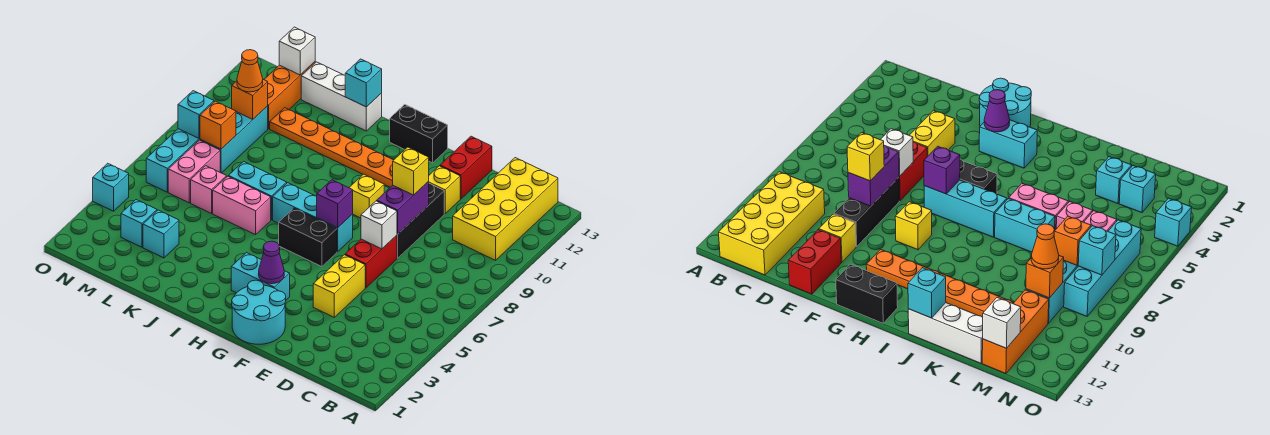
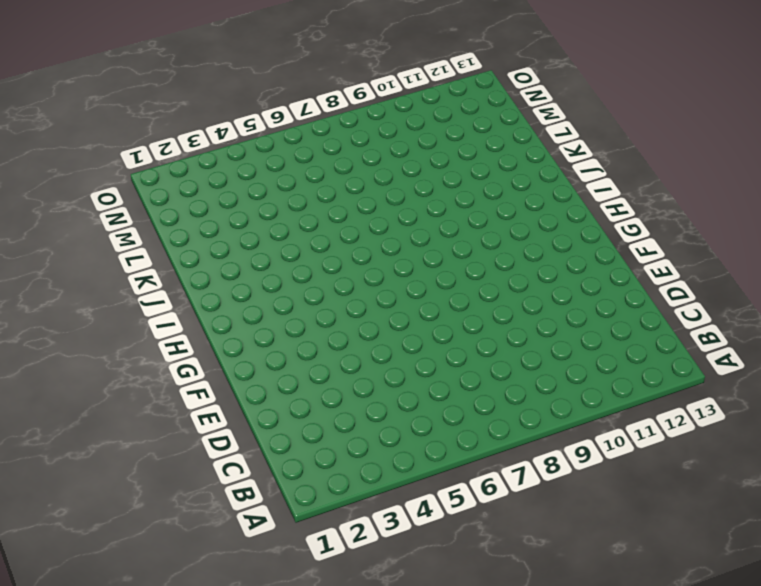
none -> yellow 2x4 brick [453,158,558,260]
none -> yellow 1x2 brick [313,255,365,317]
none -> red 1x2 brick [345,235,397,288]
none -> black 1x3 brick [397,184,444,258]

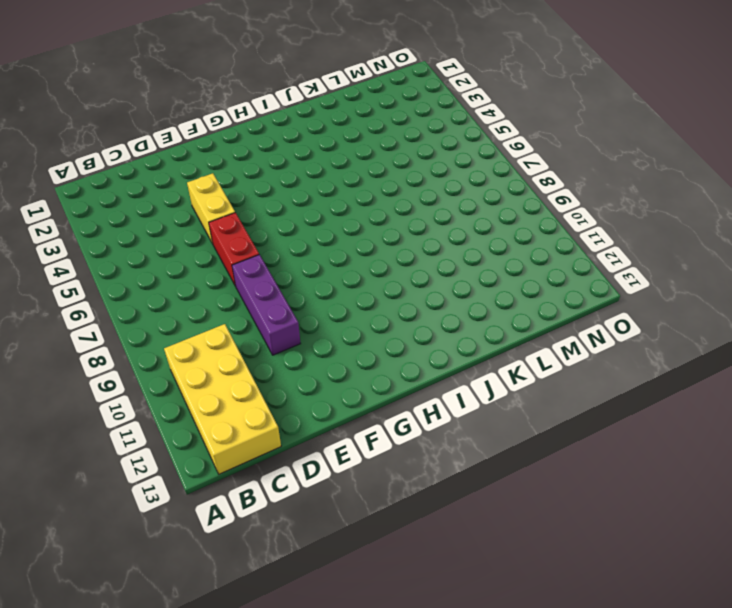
purple 1x3 brick [232,255,301,355] -> black 1x3 brick [397,184,444,258]
none -> yellow 1x1 brick [429,166,460,214]
none -> red 1x2 brick [440,136,492,199]
none -> cyan 2x2 round brick [232,280,286,344]
none -> cyan 1x2 brick [231,253,290,300]

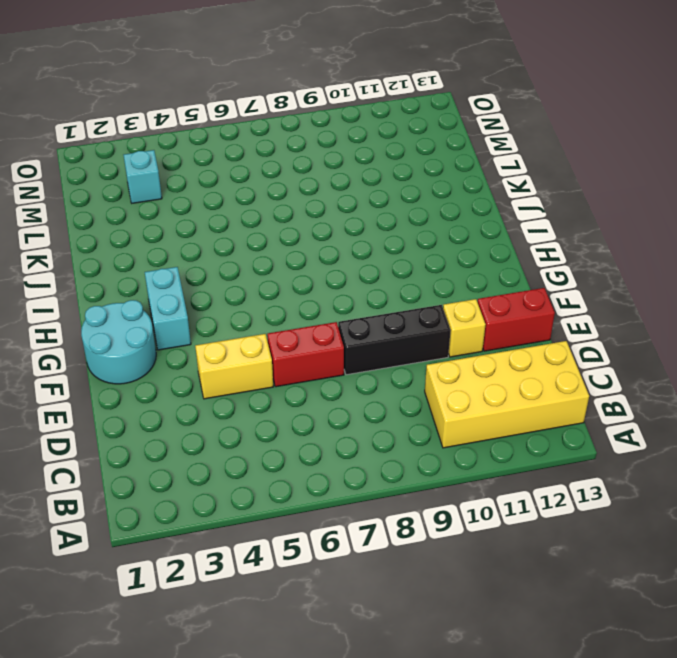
none -> black 1x2 brick [279,208,337,267]
none -> cyan 1x3 brick [273,183,353,252]
none -> yellow 1x1 brick [349,174,384,218]
none -> orange 1x6 plate [270,108,393,187]

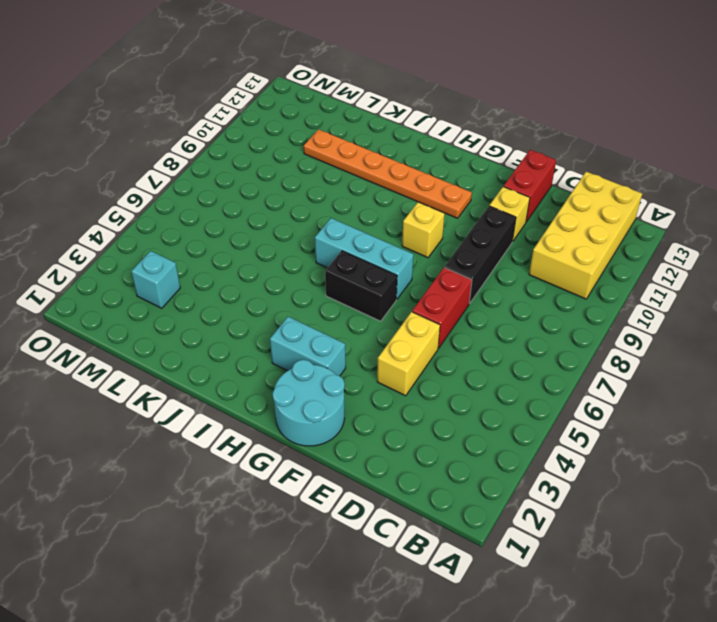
none -> black 1x2 brick [390,104,448,163]
none -> pink 1x2 brick [213,176,271,235]
none -> cyan 1x2 brick [228,161,287,220]
none -> white 1x3 brick [301,62,382,131]

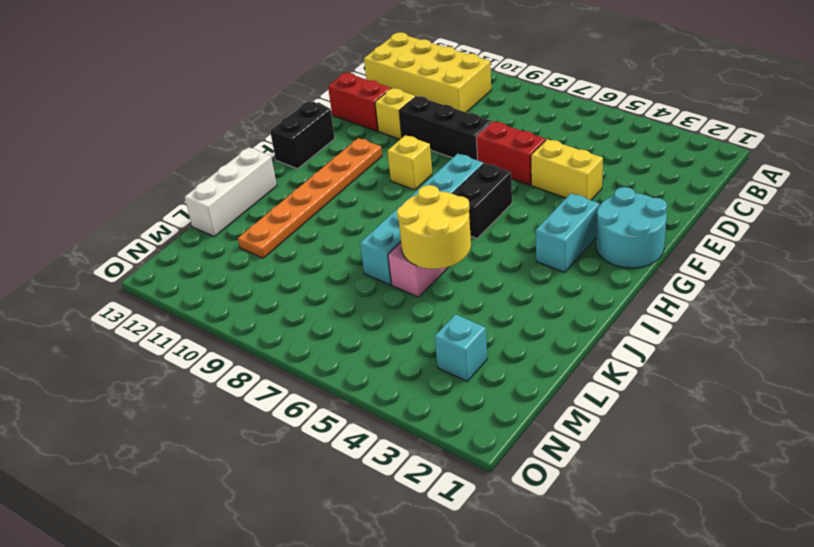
yellow 2x2 round brick [397,185,471,269] -> none
none -> cyan 1x1 brick [143,210,179,258]
none -> pink 1x1 brick [191,166,227,213]
none -> pink 1x2 brick [168,140,220,203]
none -> cyan 1x3 brick [200,106,268,173]

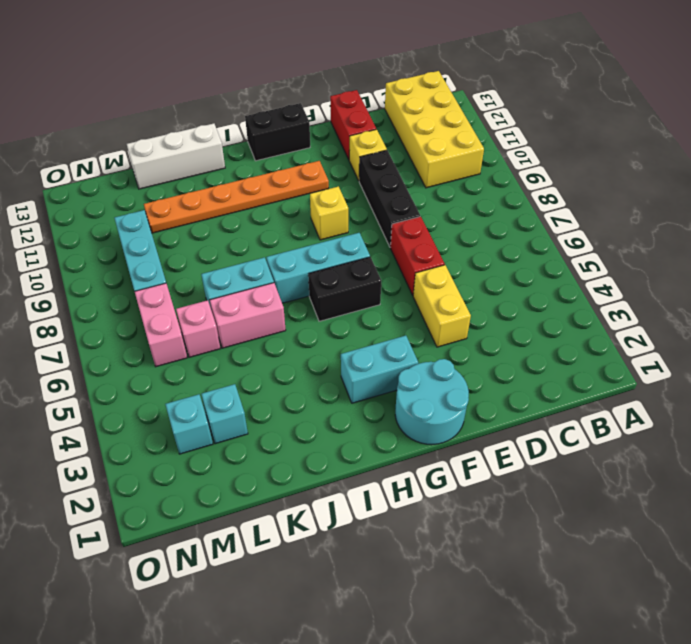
none -> orange 1x3 brick [264,62,315,129]
none -> cyan 1x4 brick [146,129,200,192]
none -> cyan 1x1 brick [93,163,129,211]
none -> white 1x1 brick [361,201,397,249]

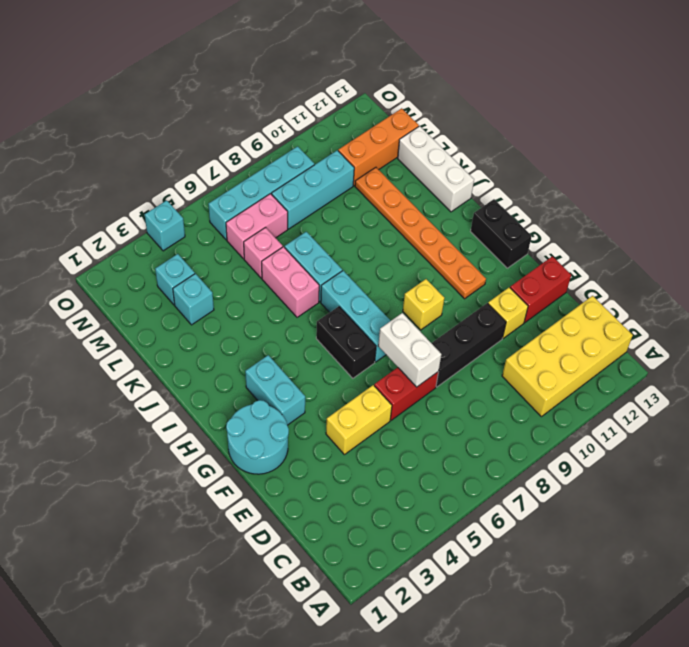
white 1x2 brick [378,313,441,387] -> white 1x1 brick [361,201,397,249]
none -> purple 1x2 brick [377,181,429,234]
none -> purple 1x1 cone [259,241,284,284]
none -> purple 1x1 brick [317,180,353,228]
none -> cyan 1x1 brick [345,59,382,107]

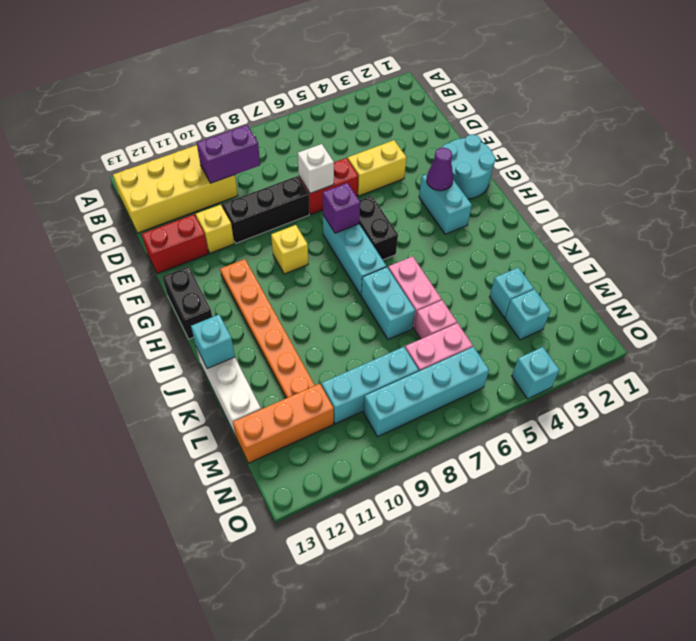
purple 1x2 brick [197,125,260,183] -> purple 1x2 brick moved to [377,181,429,234]
none -> orange 1x1 brick [200,101,236,149]
none -> orange 1x1 brick [232,80,268,119]
none -> white 1x1 brick [279,27,315,75]
none -> cyan 1x1 brick [178,91,214,138]

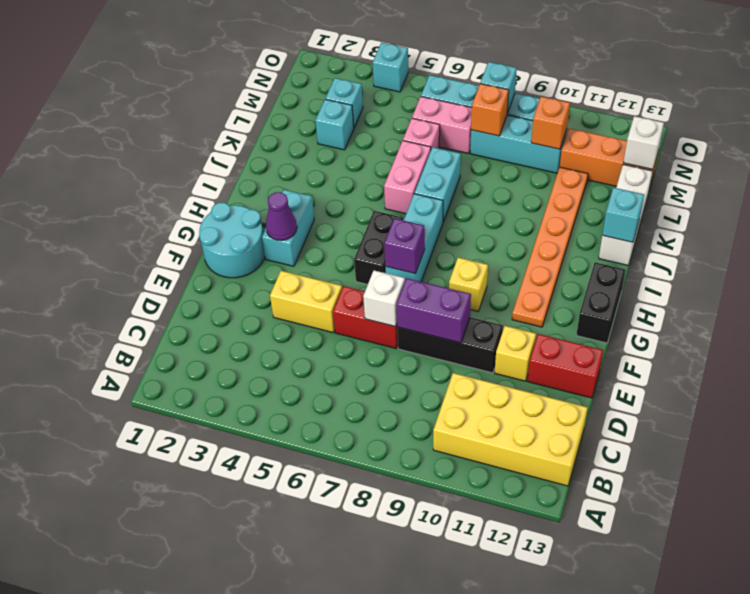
none -> yellow 1x1 brick [393,147,429,195]
none -> orange 1x1 cone [237,50,263,92]

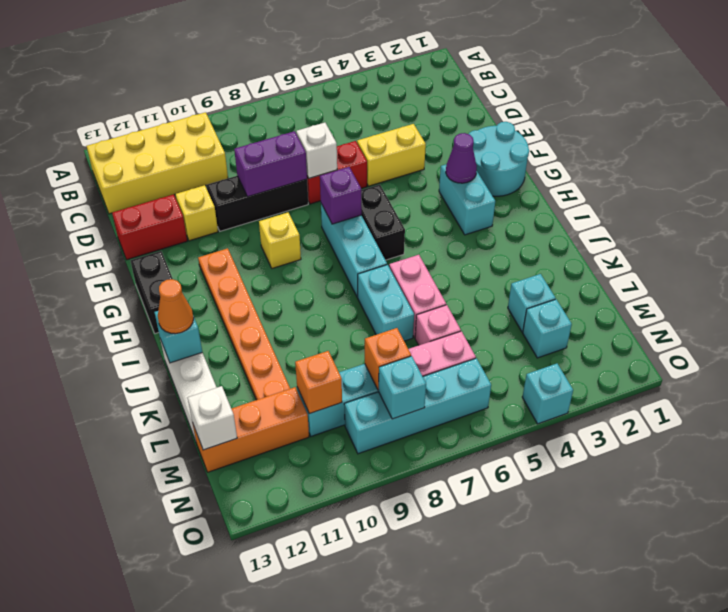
orange 1x1 cone [158,279,194,334] -> orange 1x1 cone moved to [237,50,263,92]
none -> yellow 1x1 brick [393,147,429,195]

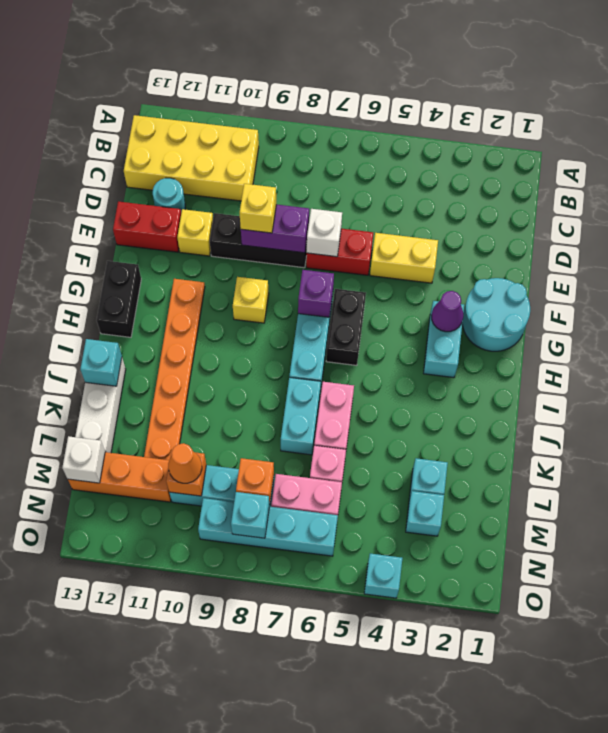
cyan 1x1 round brick [153,178,185,212] -> none

